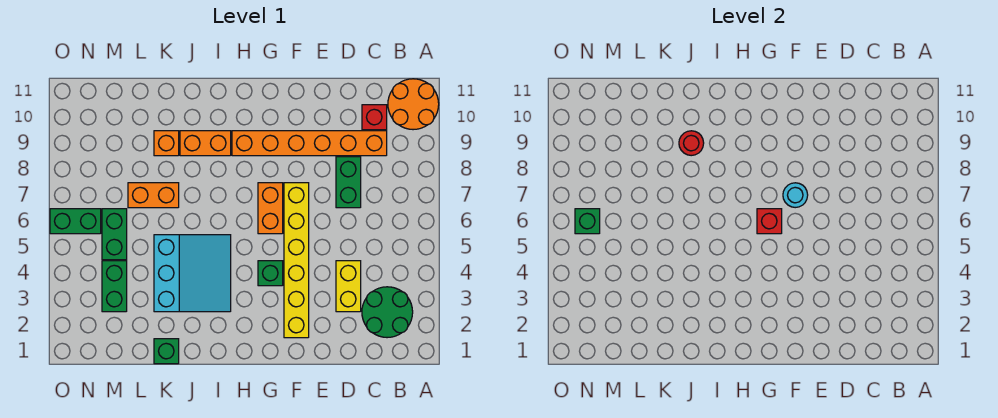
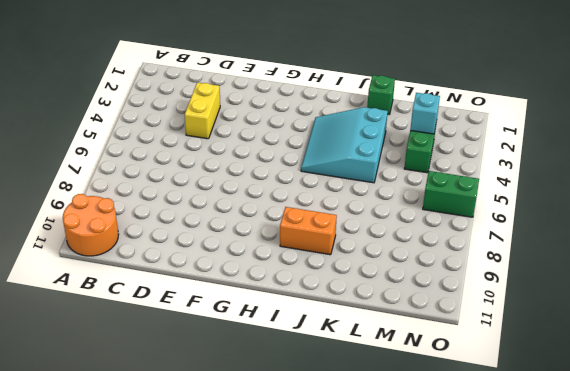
cyan 1x1 brick [410,93,440,134] -> none
none -> green 2x2 round brick [362,287,413,338]
none -> orange 1x6 brick [232,131,387,156]
none -> red 1x1 brick [362,105,387,130]

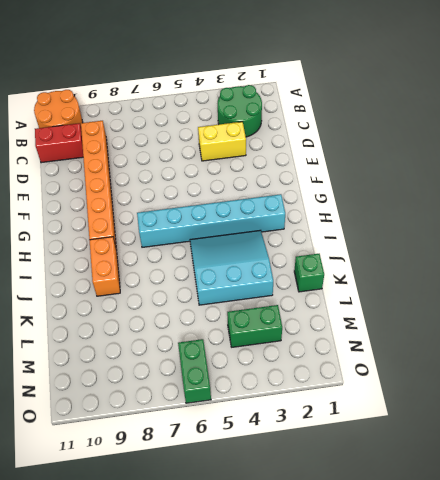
red 1x2 brick [35,123,83,163] -> red 1x1 brick [362,105,387,130]
cyan 1x6 brick [137,194,285,247] -> none
none -> green 1x2 brick [336,157,361,208]
none -> yellow 1x6 brick [284,183,309,338]
none -> green 1x1 brick [258,261,283,286]

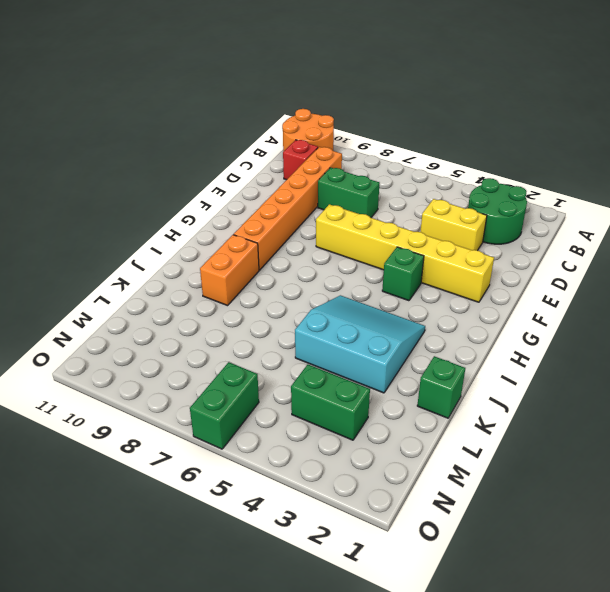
none -> orange 1x2 brick [258,183,283,234]
none -> orange 1x2 brick [128,183,179,208]
none -> orange 1x1 brick [154,131,179,156]

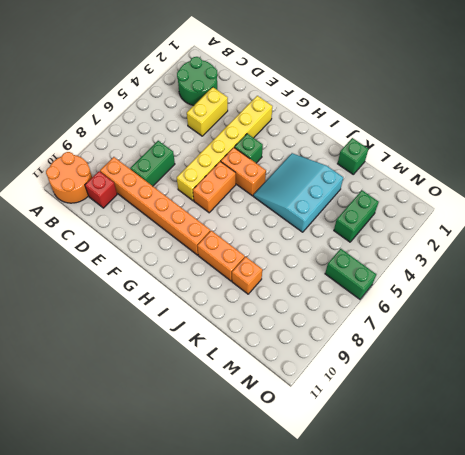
orange 1x2 brick [221,148,266,196] -> orange 1x2 brick moved to [128,183,179,208]
none -> green 1x2 brick [102,209,127,260]
none -> cyan 1x1 round brick [783,183,808,208]
none -> red 1x1 brick [757,209,782,234]

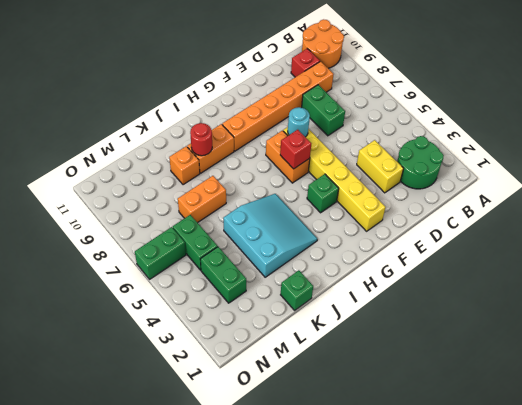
none -> green 1x1 brick [575,209,600,234]

